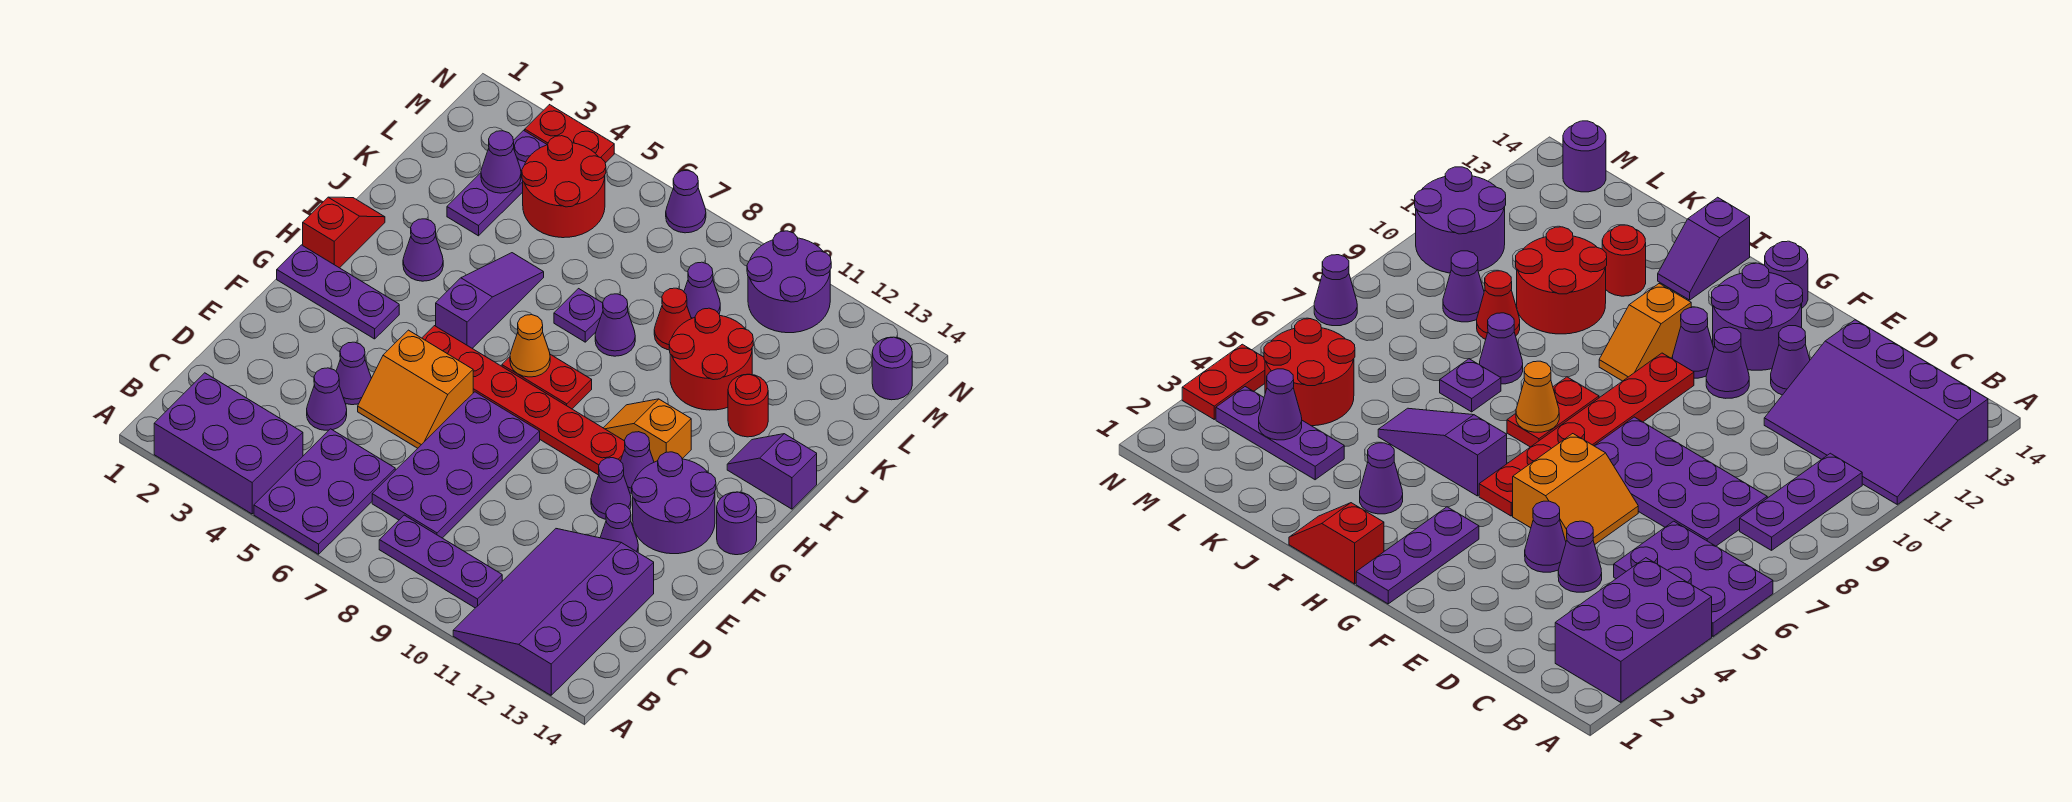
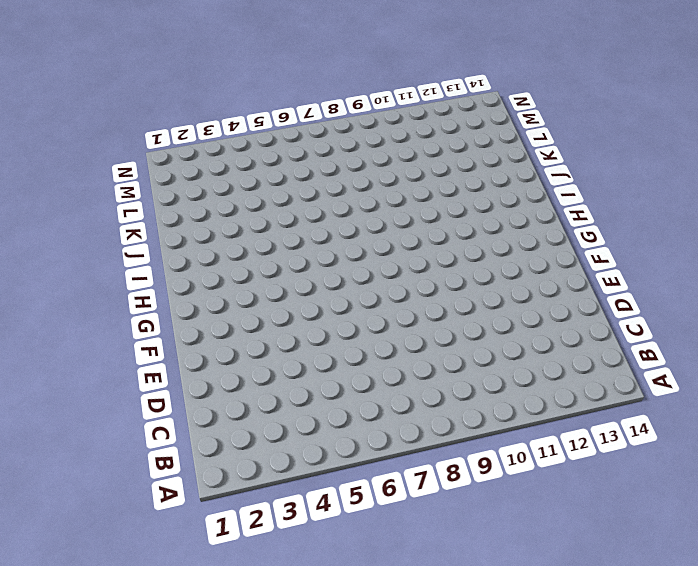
none -> purple 2x3 brick [154,373,303,514]
none -> purple 2x3 plate [254,429,395,554]
none -> purple 3x4 slope [453,529,654,695]
none -> purple 1x3 plate [379,515,502,608]

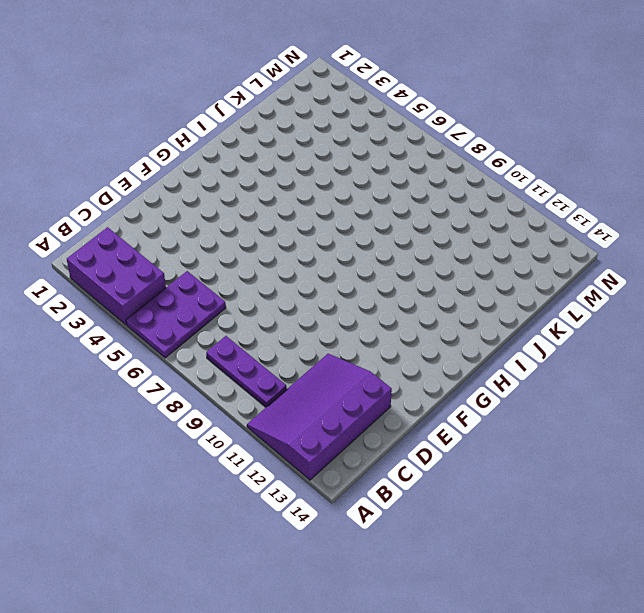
none -> purple 2x4 plate [372,392,540,538]
none -> purple 1x1 cone [307,368,347,430]
none -> purple 1x1 cone [336,342,371,405]
none -> orange 2x2 slope [358,330,473,448]

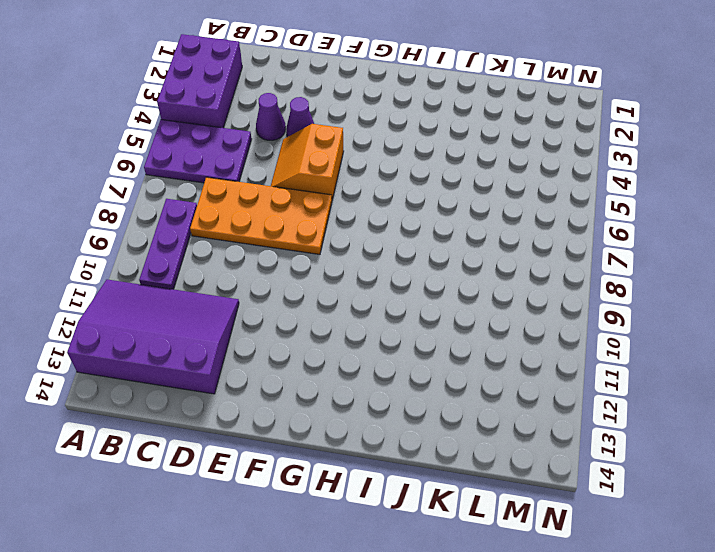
orange 2x4 plate [190,177,332,254] -> purple 2x4 plate [372,392,540,538]
none -> purple 1x1 cone [600,504,638,552]
none -> purple 1x1 cone [591,458,631,519]
none -> purple 2x2 round brick [632,452,716,554]
none -> purple 1x3 plate [277,245,399,339]

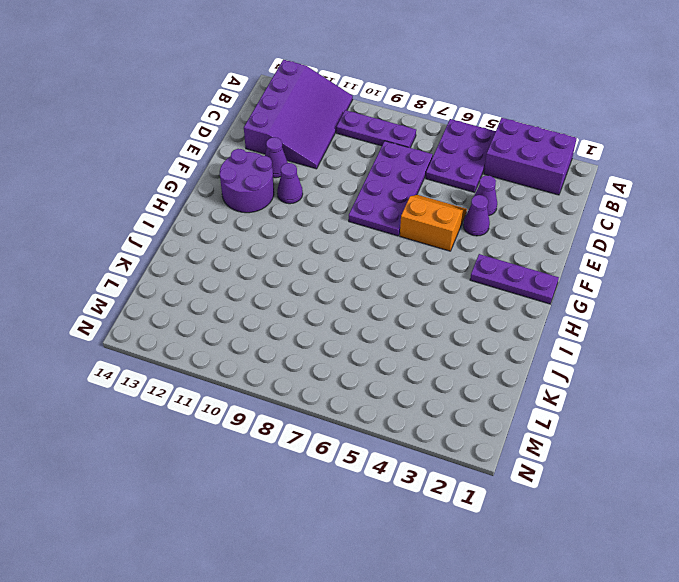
none -> red 1x6 plate [422,326,625,475]
none -> purple 1x1 cone [621,432,654,493]
none -> purple 1x1 round brick [717,492,757,555]
none -> red 1x2 slope [303,197,385,268]

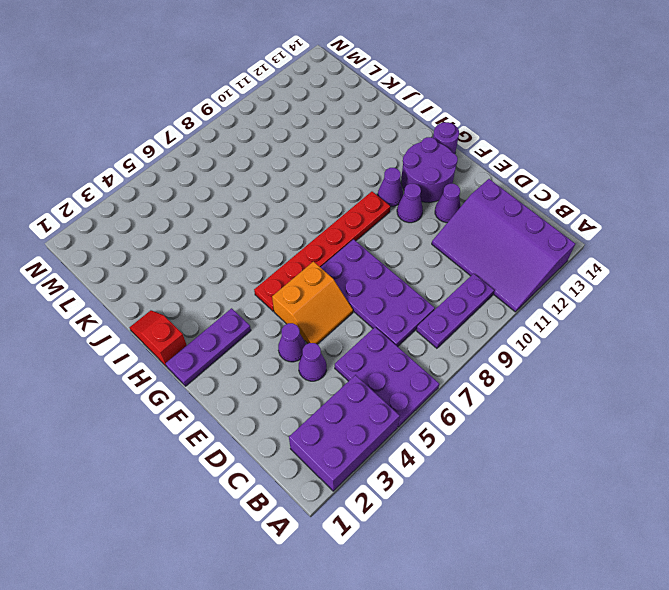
none -> purple 1x3 slope [436,253,544,348]
none -> red 1x2 plate [502,354,592,409]
none -> orange 1x2 slope [604,399,691,462]
none -> purple 1x1 cone [403,219,443,281]

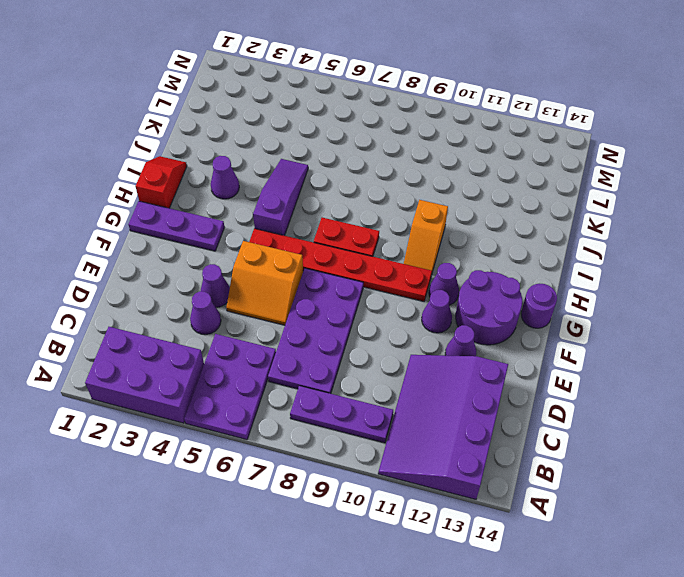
orange 1x2 slope [404,200,448,272] -> orange 1x2 slope turned to [604,399,691,462]
none -> purple 1x2 slope [727,434,817,509]
none -> purple 1x1 plate [554,289,603,342]
none -> purple 1x1 cone [595,294,635,356]
none -> red 2x2 round brick [669,308,753,410]

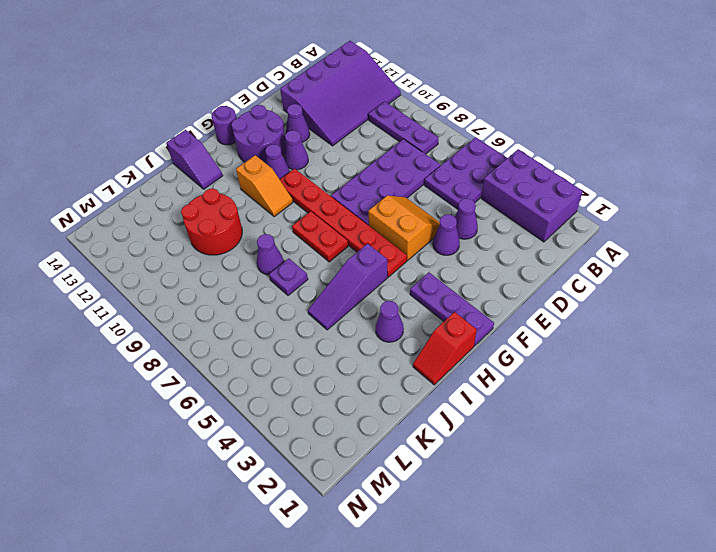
none -> red 1x1 round brick [728,374,768,437]
none -> purple 1x3 plate [447,130,547,236]
none -> red 1x1 cone [654,288,691,350]
none -> red 2x2 round brick [522,136,606,238]

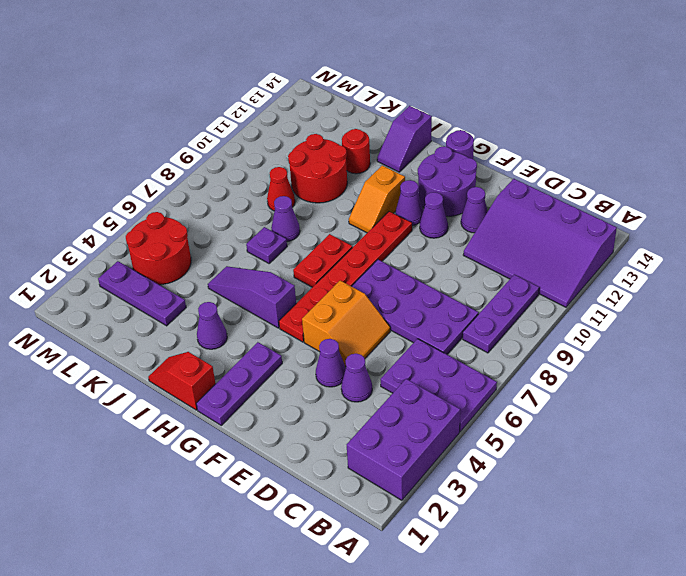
none -> purple 1x1 cone [684,262,720,319]
none -> purple 2x2 round brick [747,231,831,333]
none -> purple 1x1 round brick [872,337,912,400]
none -> red 1x2 plate [525,105,614,163]

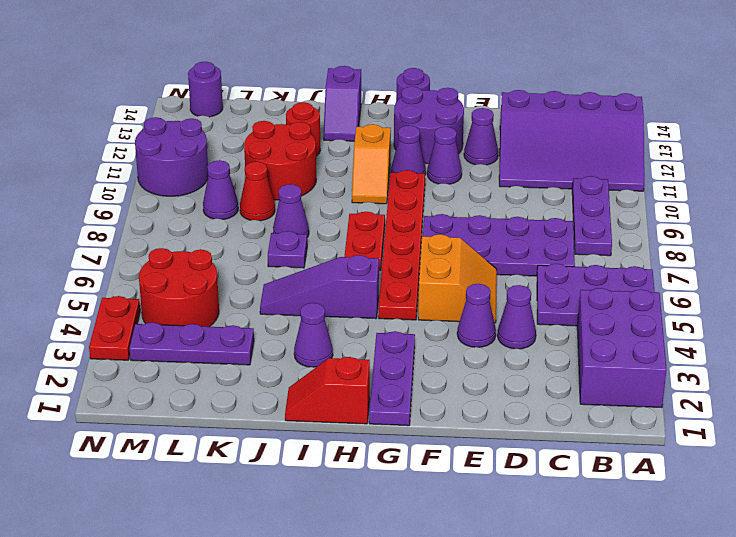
none -> purple 1x1 cone [666,170,706,233]
none -> orange 1x1 cone [510,315,550,377]
none -> purple 1x1 cone [481,131,521,193]

